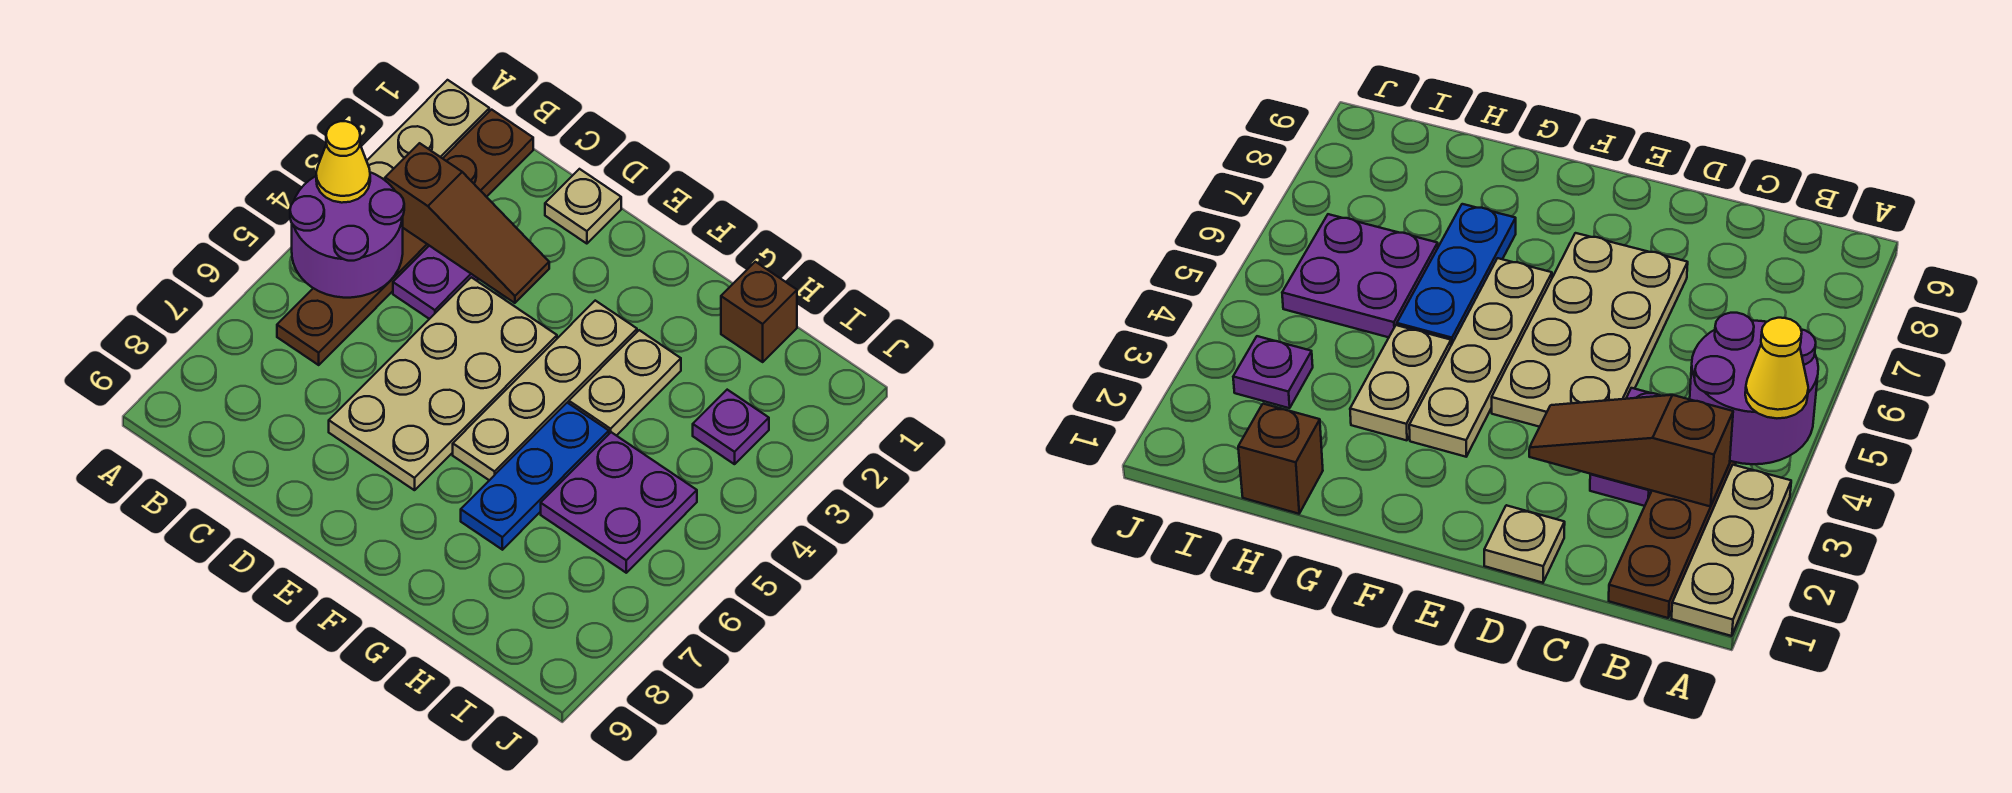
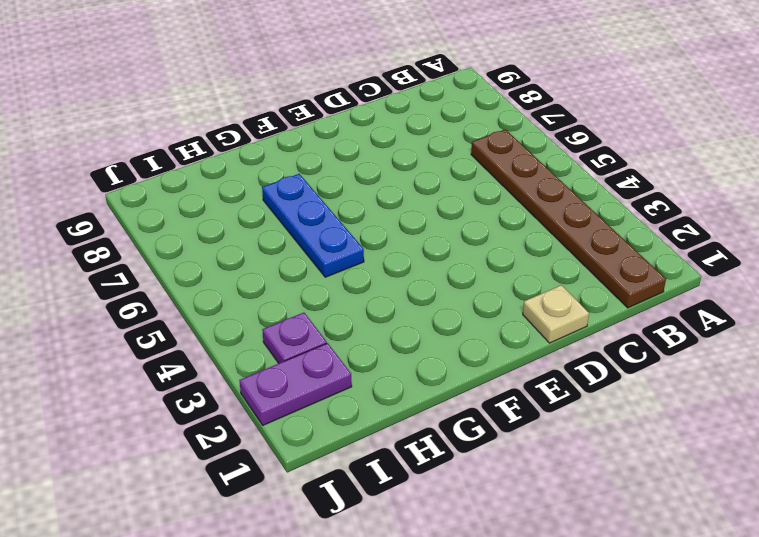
purple 1x2 plate [239,343,352,425] -> purple 1x2 plate turned to [393,246,478,319]
none -> tan 1x3 plate [367,80,489,180]
none -> tan 2x4 plate [329,277,557,490]
none -> tan 1x4 plate [453,301,637,480]

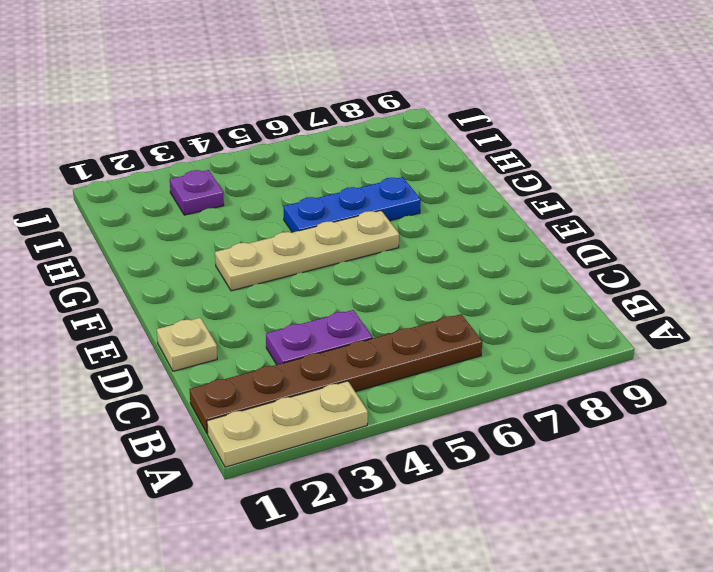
none -> tan 2x4 plate [329,277,557,490]
none -> tan 1x2 plate [569,330,681,436]
none -> brown 1x1 brick [721,262,797,362]

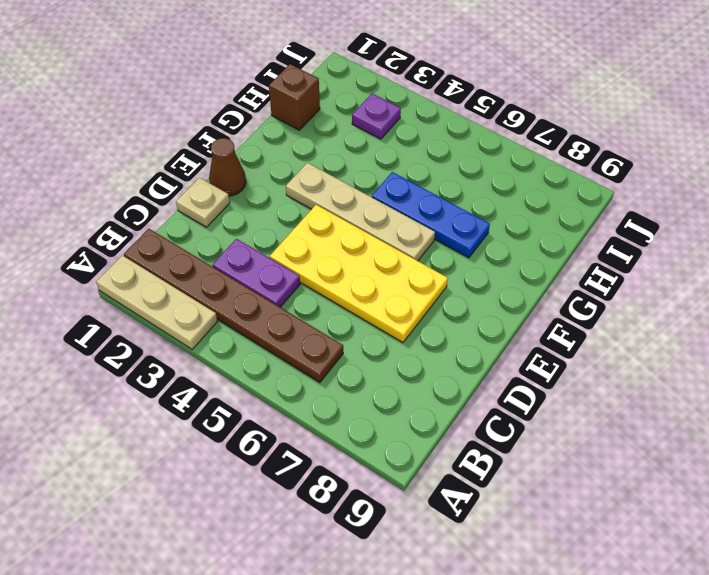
yellow 2x4 plate [270,205,448,342] -> tan 2x4 plate [329,277,557,490]
brown 1x1 cone [209,138,246,196] -> none
none -> tan 1x2 plate [569,330,681,436]
none -> purple 2x2 plate [541,432,697,573]
none -> purple 2x2 round brick [290,172,404,298]

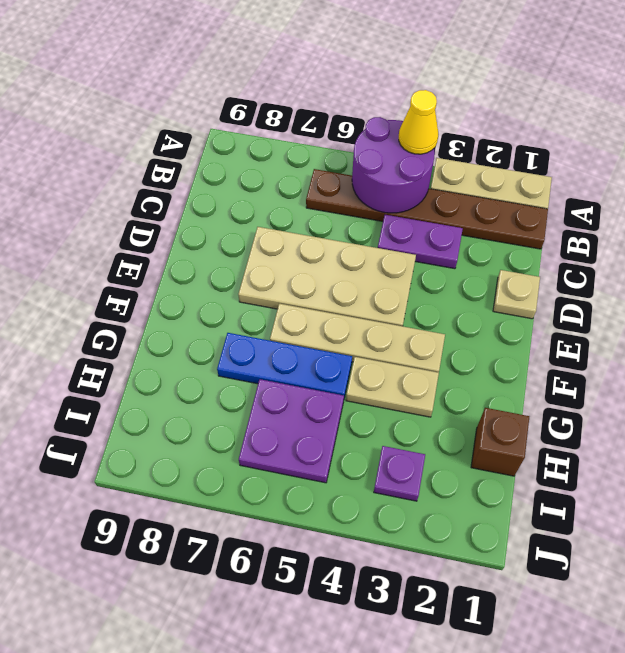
none -> brown 1x3 slope [385,143,549,303]

